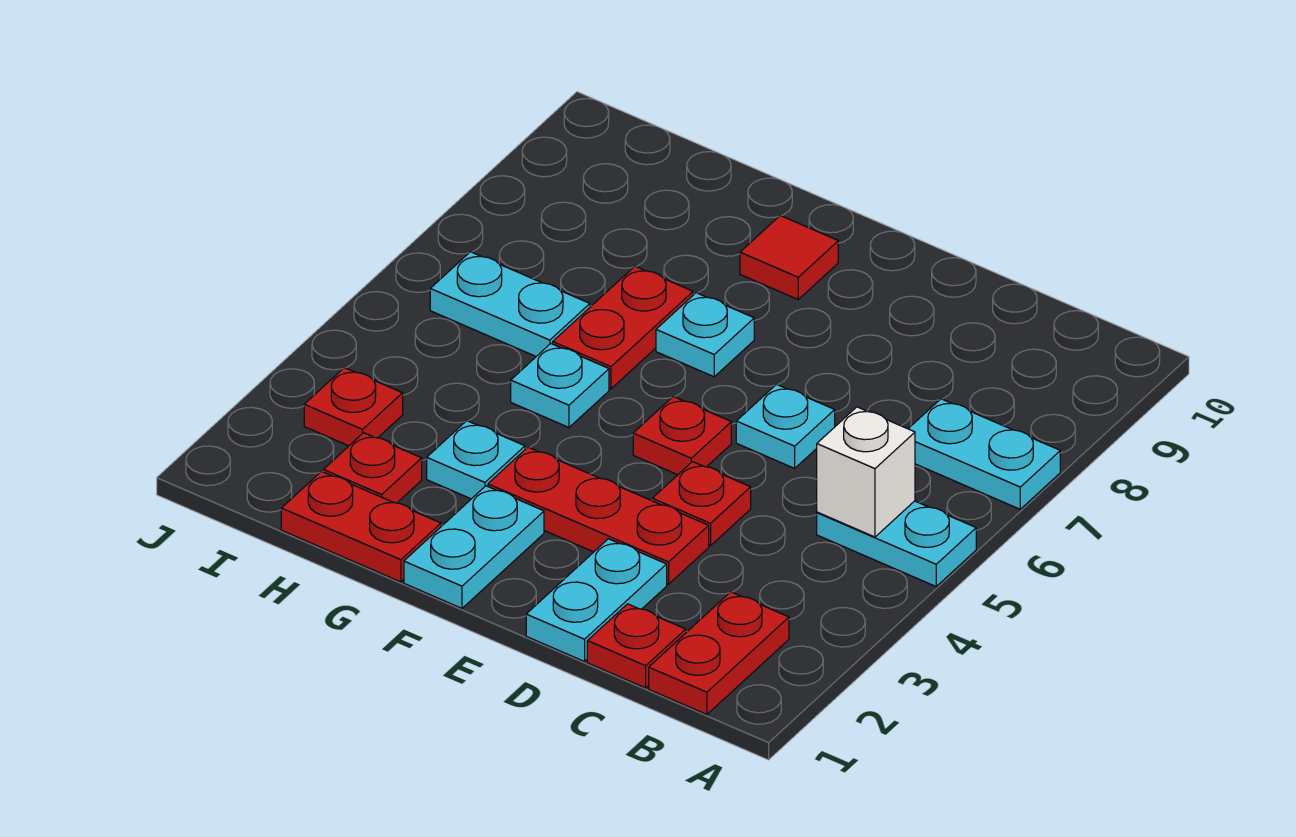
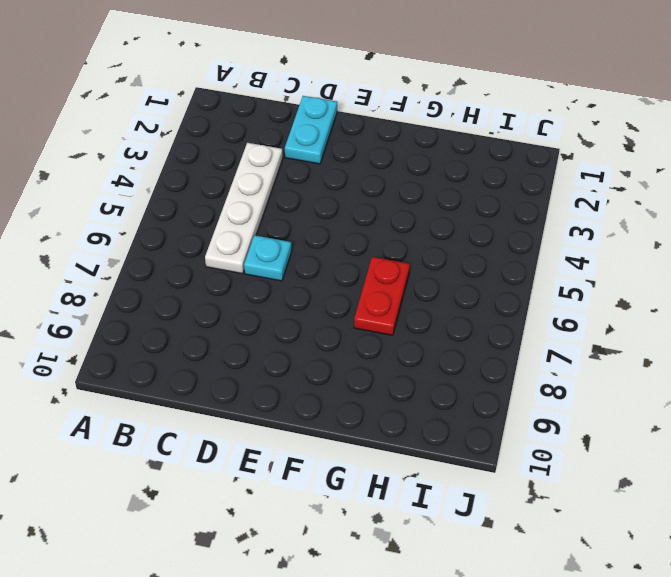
white 1x4 plate [205,143,283,274] -> none
none -> cyan 1x2 plate [817,501,976,586]
none -> cyan 1x2 plate [908,399,1060,509]
none -> red 1x2 plate [649,592,789,715]

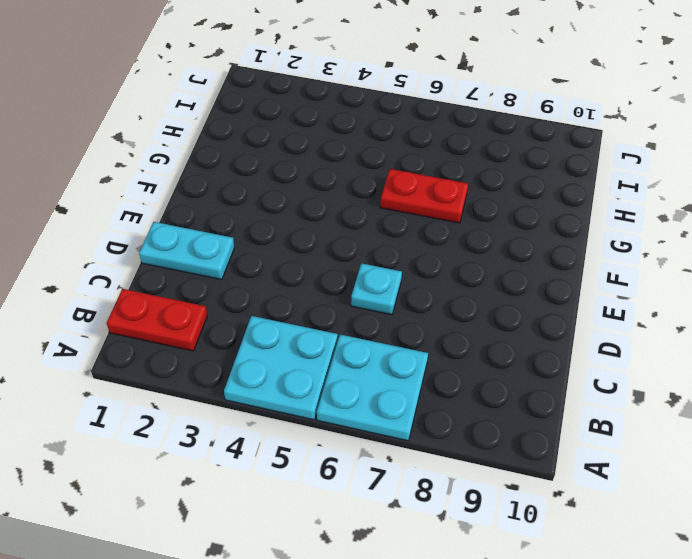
cyan 2x2 plate [224,316,338,420] -> cyan 1x2 plate [817,501,976,586]
cyan 2x2 plate [317,335,428,441] -> cyan 1x2 plate [908,399,1060,509]
none -> red 1x1 plate [587,604,686,688]
none -> red 1x3 plate [488,447,709,584]
none -> red 1x1 plate [652,462,751,546]

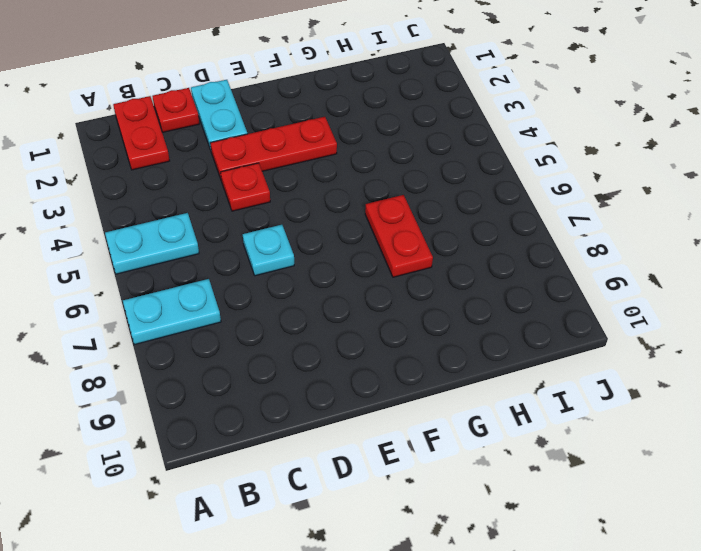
none -> red 1x1 plate [633,396,731,475]
none -> cyan 1x2 plate [404,486,544,608]
none -> cyan 1x1 plate [656,293,754,377]

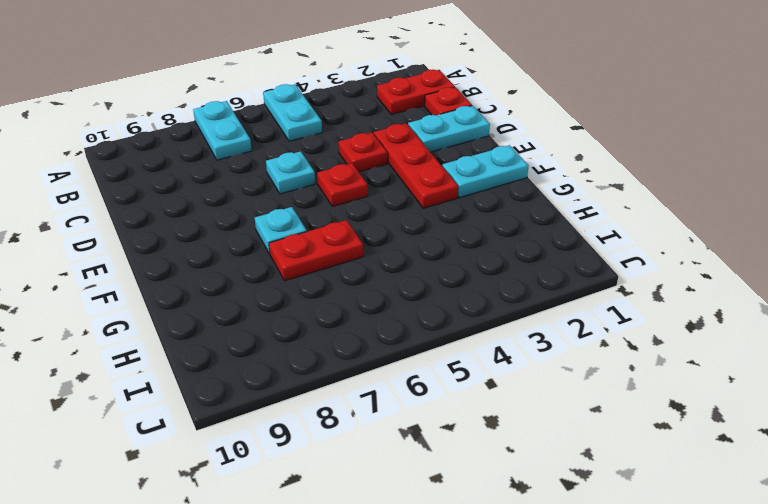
none -> red 1x1 tile [740,216,838,299]
none -> red 1x2 plate [281,471,441,582]
none -> cyan 1x1 plate [427,421,525,499]

